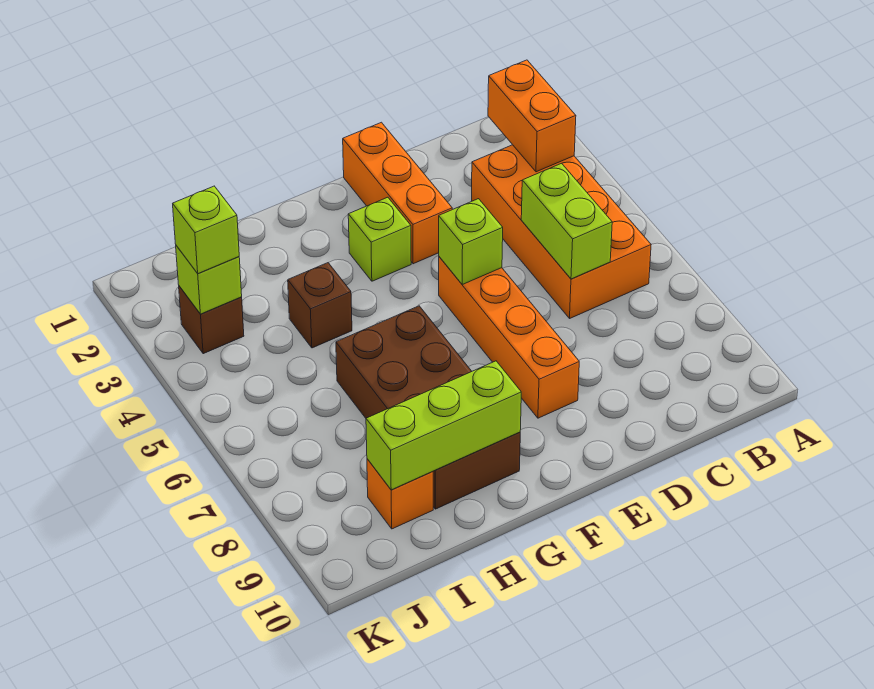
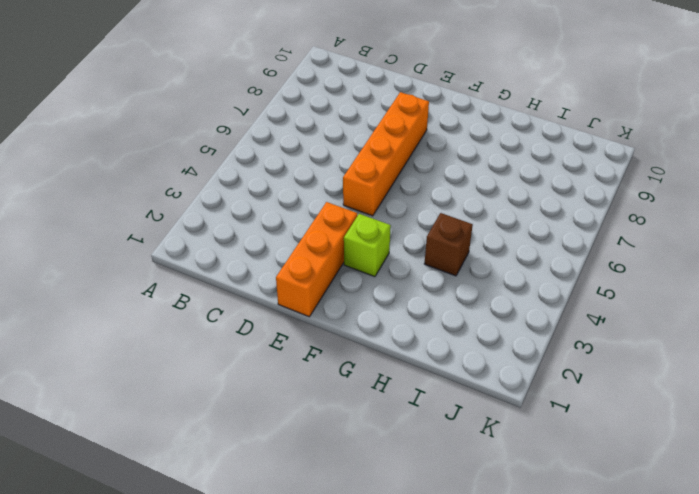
none -> orange 2x4 brick [472,145,651,318]
none -> brown 2x4 brick [336,306,520,509]
none -> orange 1x1 brick [367,459,433,529]

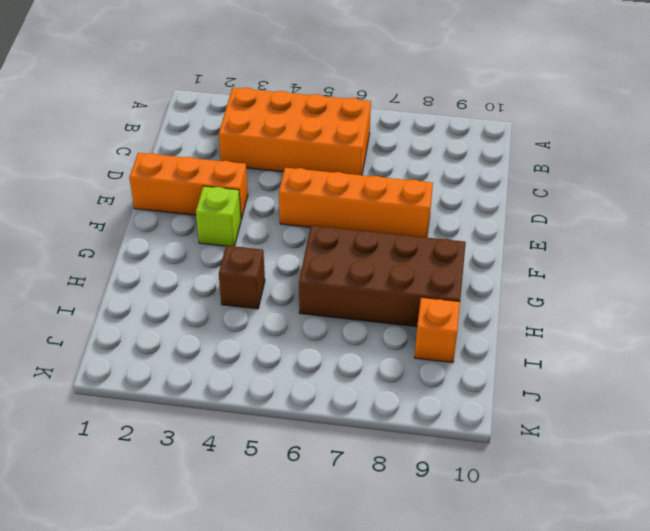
none -> brown 1x1 brick [179,286,244,354]
none -> orange 1x2 brick [488,60,576,172]
none -> lime 1x2 brick [521,163,612,279]

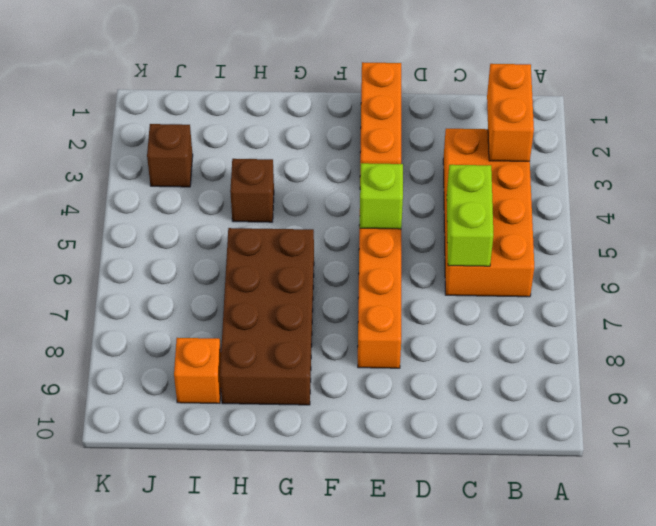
none -> lime 1x1 brick [348,197,411,281]
none -> lime 1x3 brick [366,361,521,490]
none -> lime 1x1 brick [176,246,242,314]

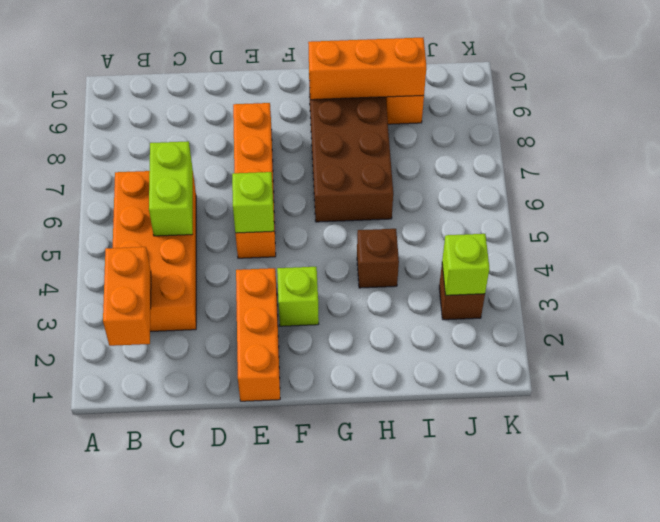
orange 1x3 brick [308,38,426,100] -> lime 1x3 brick [366,361,521,490]
none -> lime 1x1 brick [173,186,239,273]

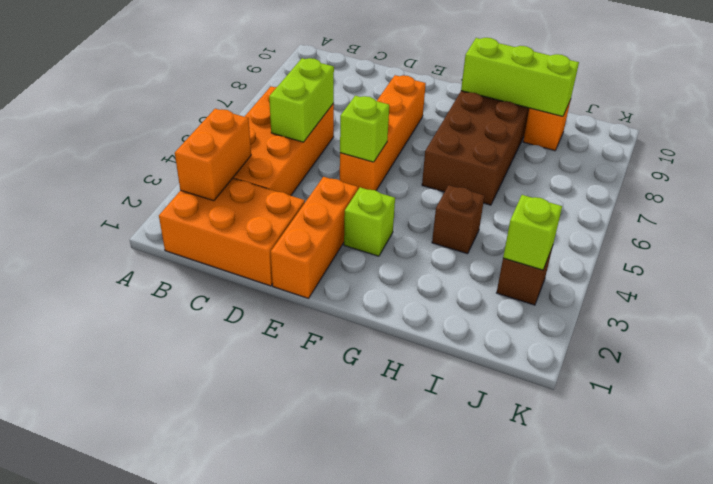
orange 2x3 brick [159,178,305,286] -> none
none -> lime 1x1 brick [173,186,239,273]

